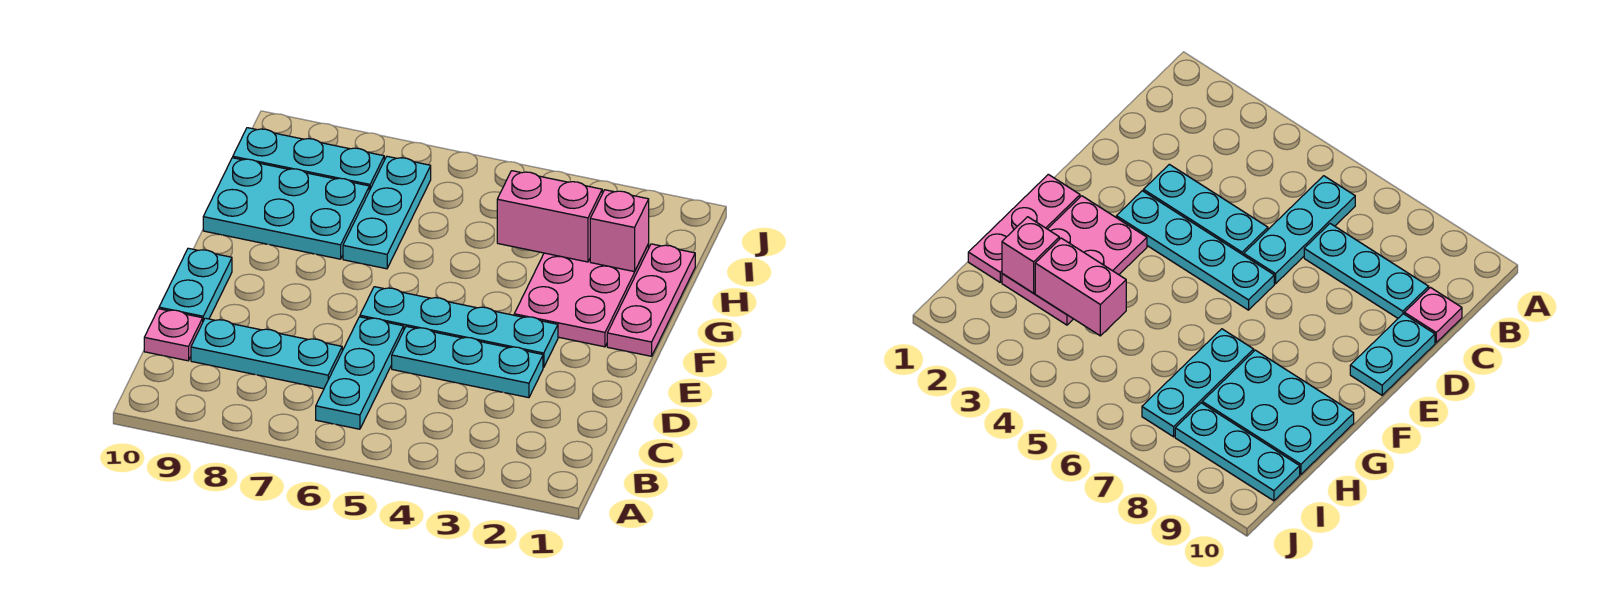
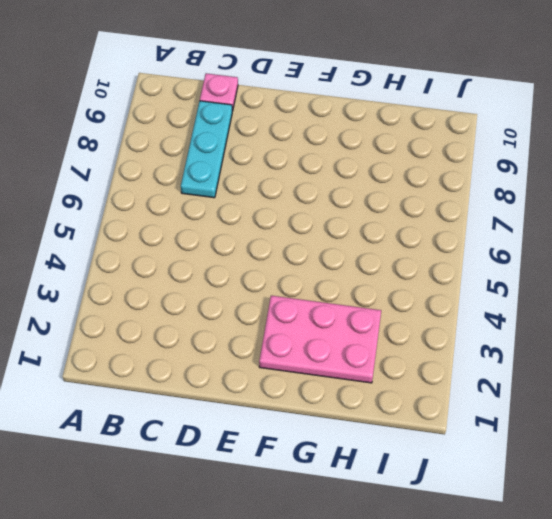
none -> cyan 1x3 plate [316,317,404,429]
none -> cyan 1x3 plate [392,326,543,398]
none -> cyan 1x2 plate [159,248,232,321]

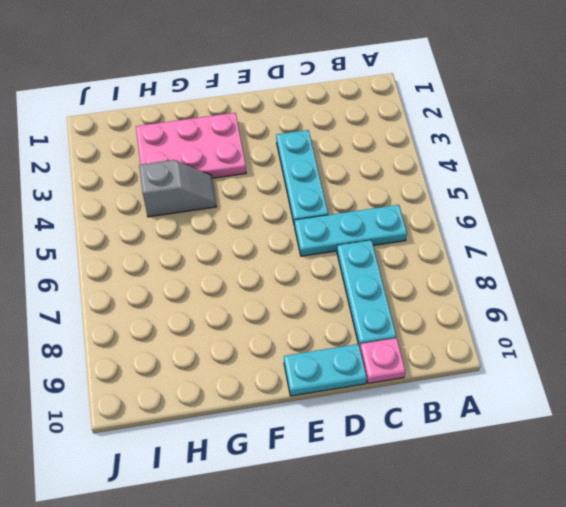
grey 1x2 slope [139,160,217,217] -> none
none -> cyan 1x4 plate [360,287,558,367]
none -> pink 1x3 plate [607,244,695,356]
none -> cyan 1x3 plate [343,156,431,269]

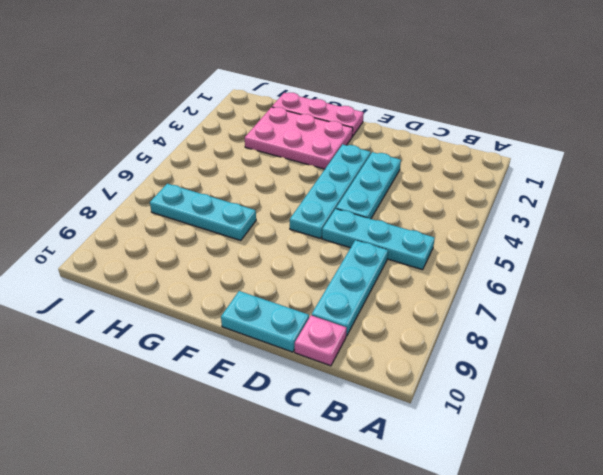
none -> cyan 2x3 plate [203,158,369,259]
none -> cyan 1x3 plate [233,128,384,191]
none -> pink 1x1 brick [590,190,649,272]

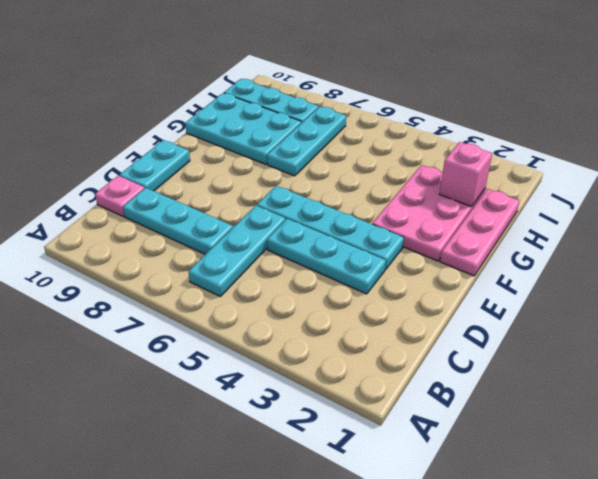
none -> pink 1x2 brick [497,171,602,262]

